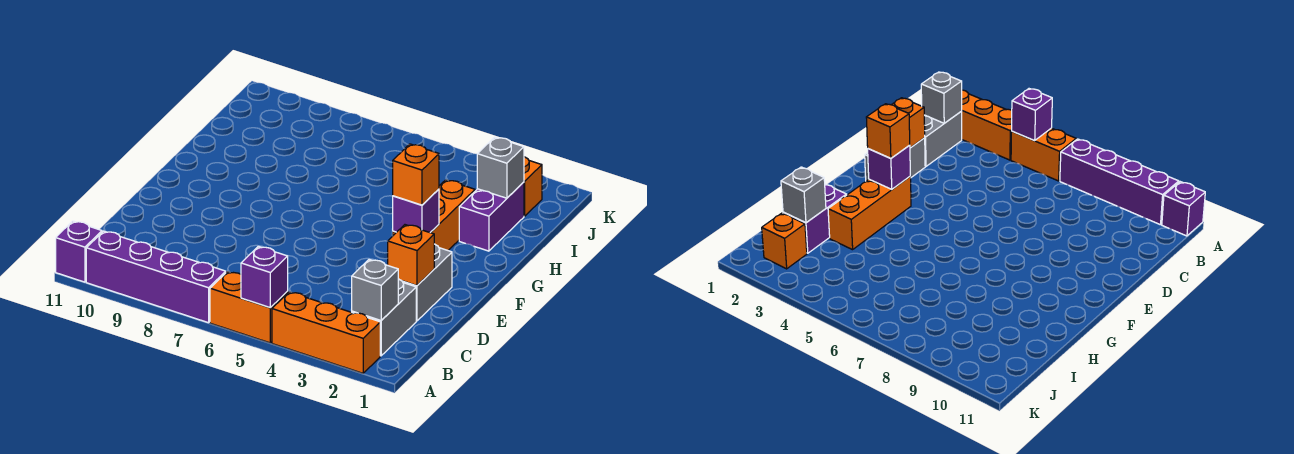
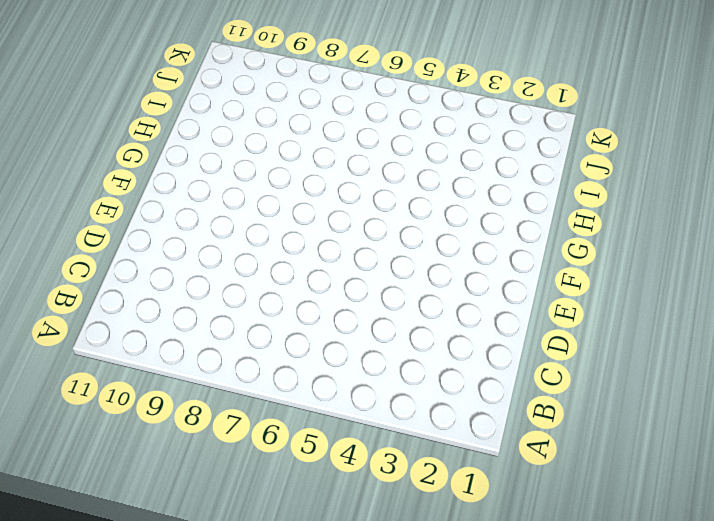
none -> orange 1x3 brick [272,292,380,373]
none -> orange 1x2 brick [210,272,288,343]
none -> purple 1x4 brick [86,231,226,323]

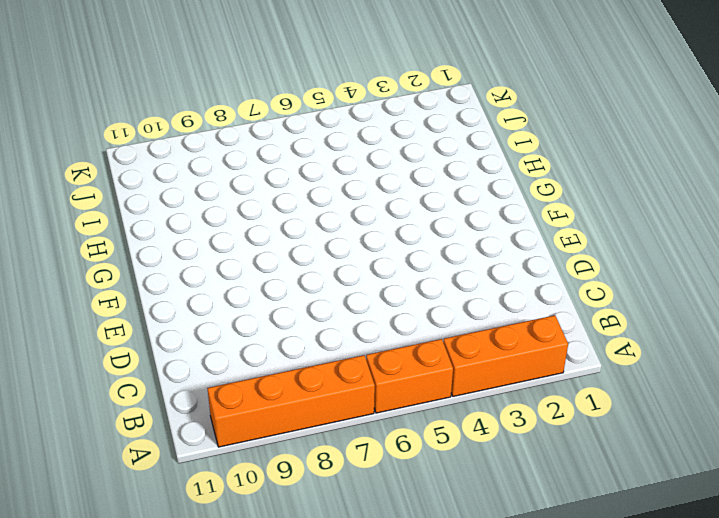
orange 1x4 brick [207,355,375,447] -> purple 1x4 brick [86,231,226,323]
none -> purple 1x1 brick [56,221,102,282]
none -> grey 1x2 brick [352,279,416,356]
none -> grey 1x2 brick [403,244,452,321]

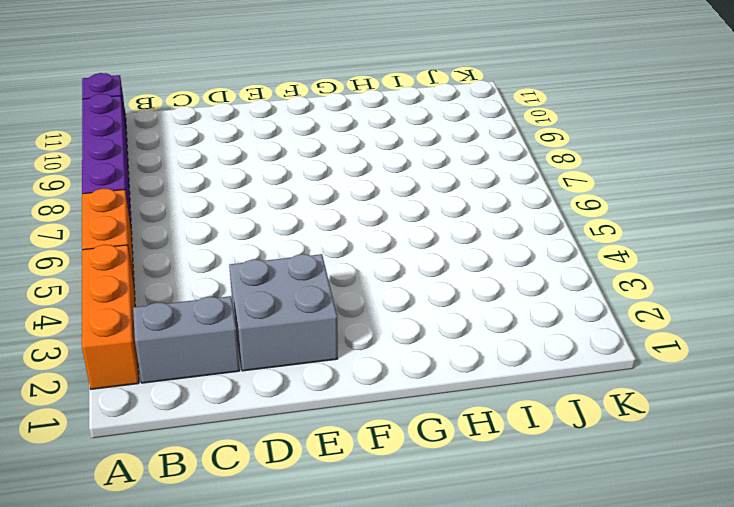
grey 2x2 brick [229,254,338,371] -> grey 1x2 brick [403,244,452,321]
none -> orange 1x3 brick [393,180,475,250]
none -> purple 1x2 brick [459,182,524,251]
none -> orange 1x1 brick [524,157,542,216]

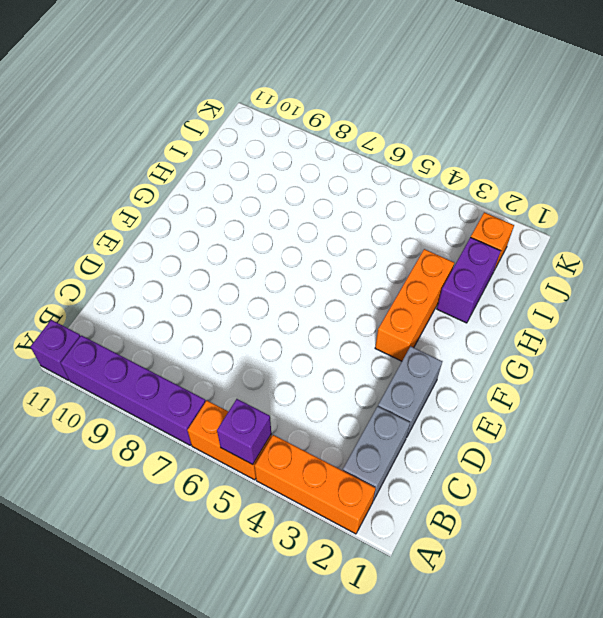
none -> grey 1x1 brick [351,260,398,321]
none -> orange 1x1 brick [388,225,434,286]
none -> purple 1x1 brick [393,189,439,233]

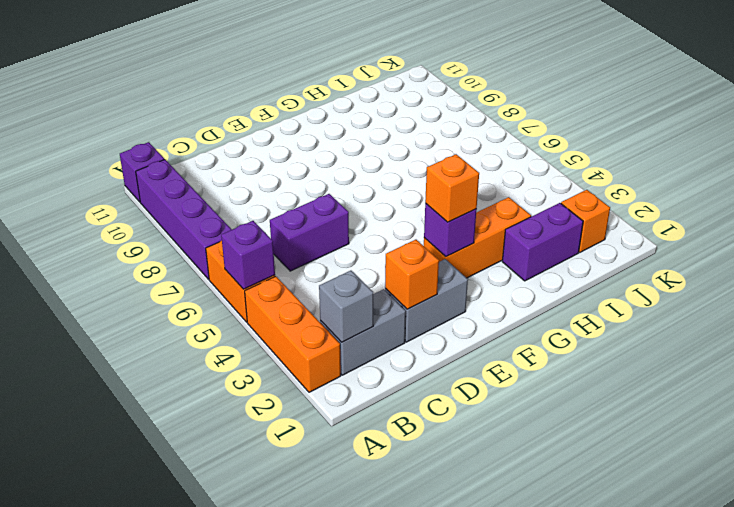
purple 1x2 brick [270,194,349,271] -> none
none -> grey 1x1 brick [477,137,524,198]

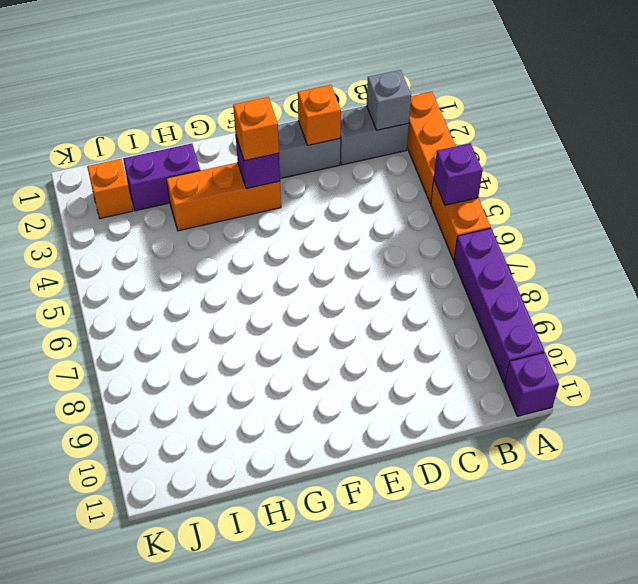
none -> grey 1x1 brick [477,137,524,198]

